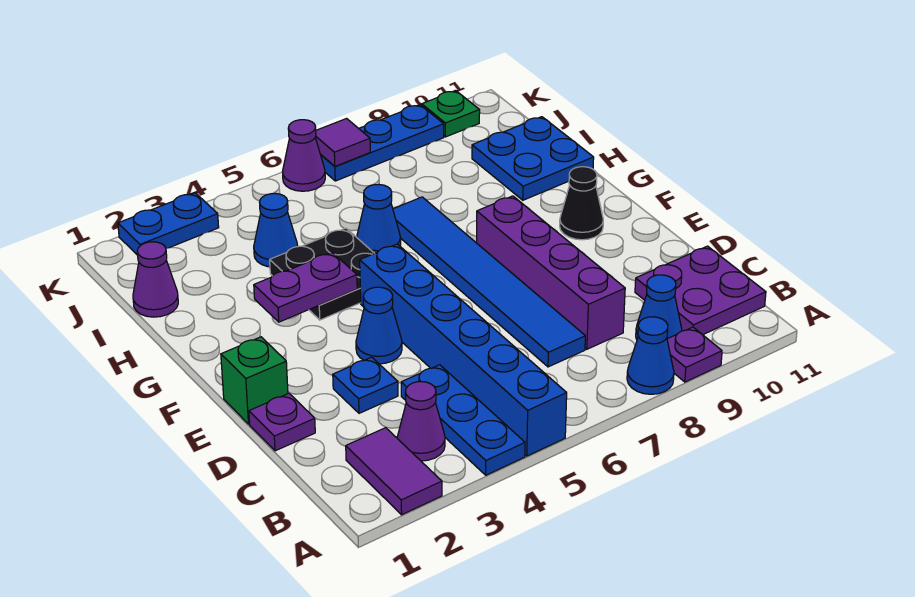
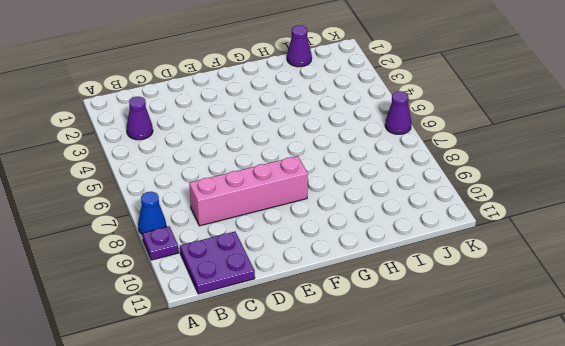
pink 1x4 brick [189,156,308,226] -> purple 1x4 brick [477,196,625,349]
none -> purple 1x2 tile [346,428,442,515]
none -> blue 1x3 plate [401,365,525,475]
none -> blue 1x6 brick [360,244,567,456]

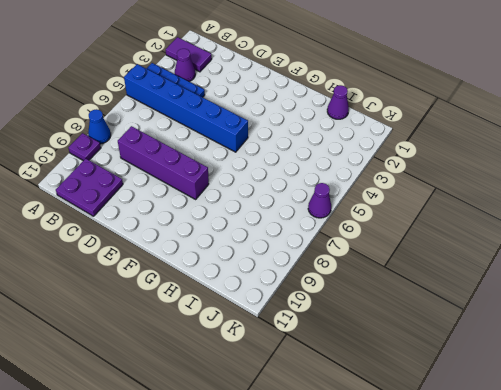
none -> blue 1x1 cone [636,275,682,339]
none -> blue 1x6 tile [393,197,585,367]
none -> purple 1x1 plate [249,393,315,451]

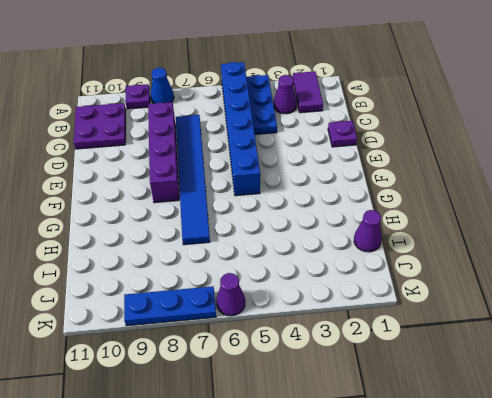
none -> blue 1x1 cone [636,275,682,339]
none -> blue 1x1 plate [333,357,398,413]
none -> green 1x1 brick [221,337,288,424]

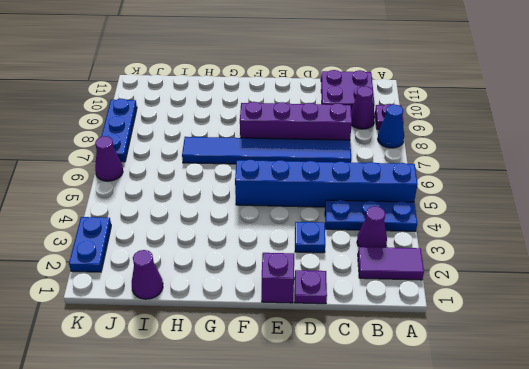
purple 1x1 cone [351,86,375,129] -> blue 1x1 cone [636,275,682,339]
purple 1x1 brick [262,253,294,303] -> green 1x1 brick [221,337,288,424]
none -> blue 1x1 cone [356,287,402,364]
none -> black 1x1 cone [560,167,603,240]
none -> black 2x2 plate [270,228,374,320]

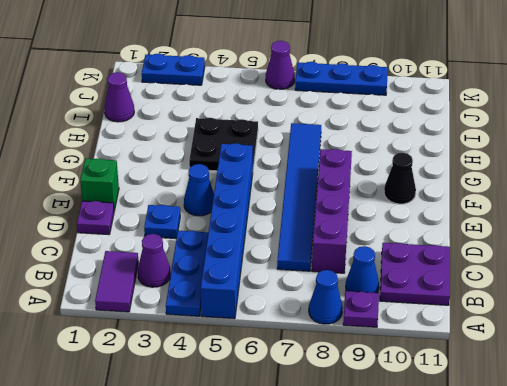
none -> blue 1x1 cone [357,184,401,253]
none -> blue 2x2 plate [472,117,594,200]
none -> blue 1x1 cone [254,193,298,267]

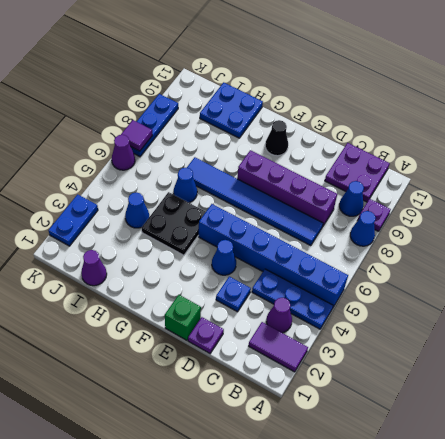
none -> green 1x1 plate [422,91,480,137]
none -> purple 1x2 plate [254,252,357,322]

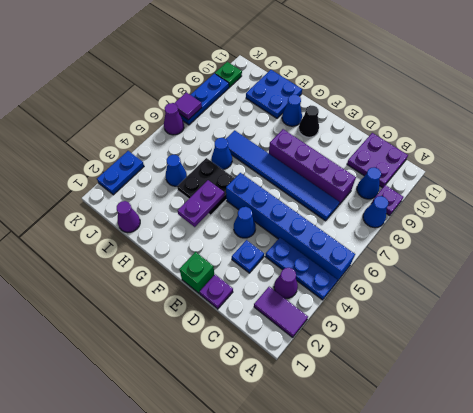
blue 1x1 cone [282,95,302,126] -> none

